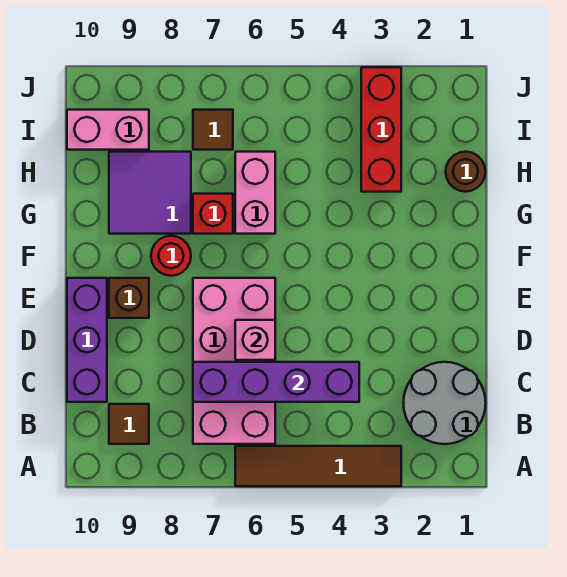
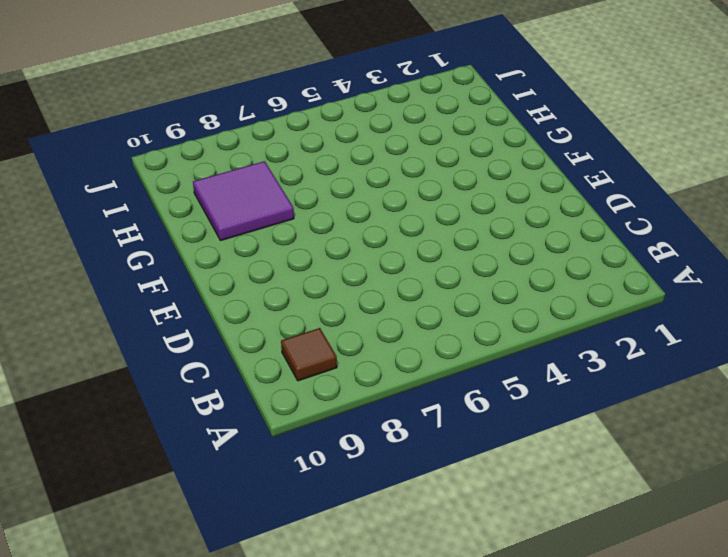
none -> brown 1x4 tile [235,446,401,486]
none -> grey 2x2 round brick [404,362,486,444]
none -> pink 2x4 brick [193,278,275,444]

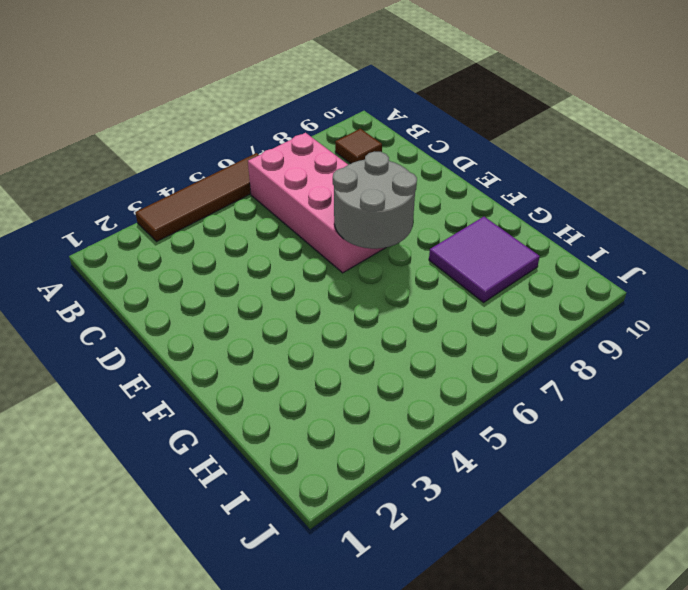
grey 2x2 round brick [333,151,417,249] -> grey 2x2 round brick moved to [404,362,486,444]
none -> purple 1x3 brick [67,278,107,402]
none -> brown 1x1 brick [109,278,149,318]
none -> red 1x1 round brick [151,236,191,276]

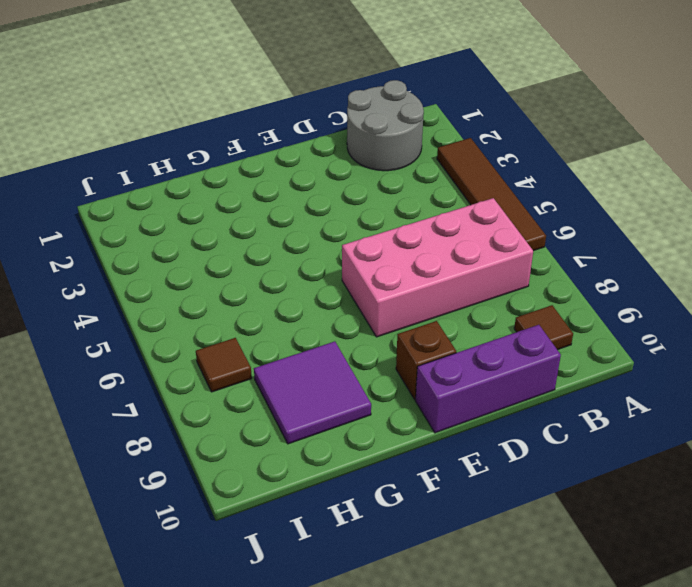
none -> red 1x1 round brick [151,236,191,276]
none -> pink 1x2 brick [235,152,275,234]
none -> red 1x1 brick [193,194,233,234]

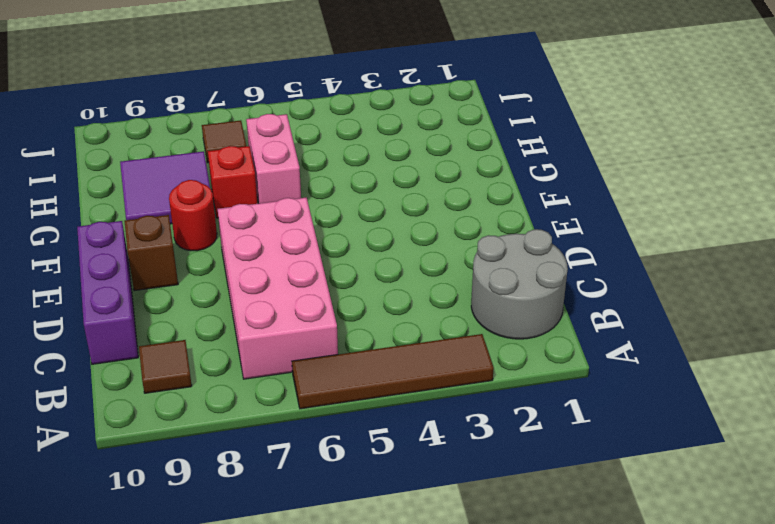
none -> brown 1x1 round brick [446,152,486,192]
none -> red 1x3 brick [361,67,401,192]
none -> pink 1x2 brick [67,110,149,150]

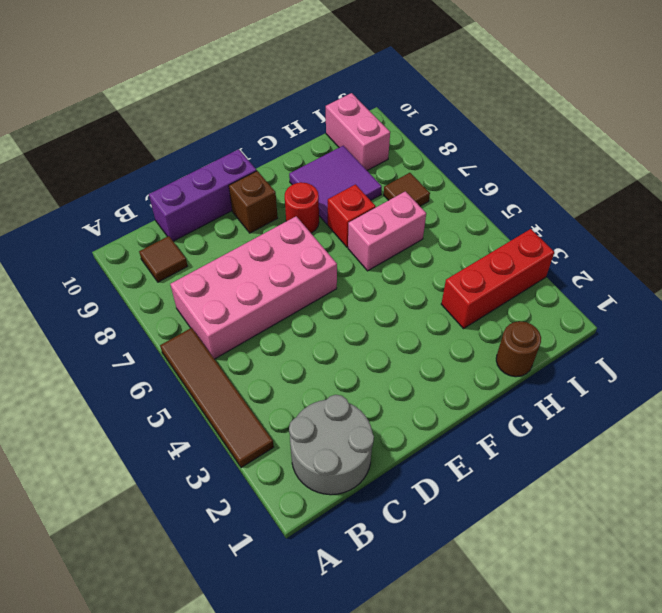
none -> purple 1x4 brick [193,362,359,402]
none -> pink 1x1 brick [235,320,275,360]

